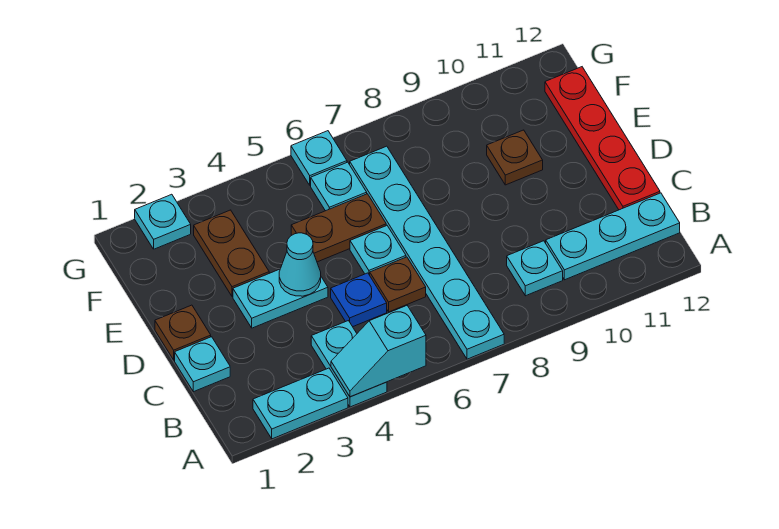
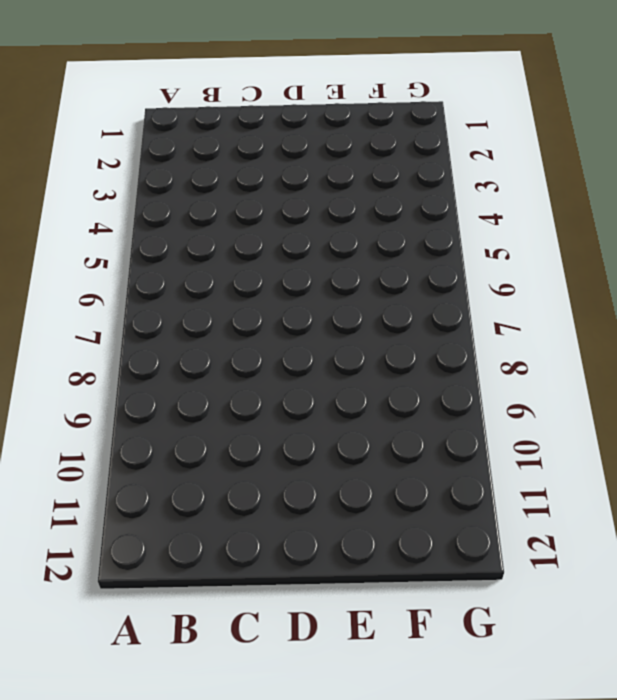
none -> cyan 1x2 plate [253,368,348,439]
none -> cyan 1x2 plate [311,321,387,407]
none -> cyan 1x6 plate [350,146,504,359]

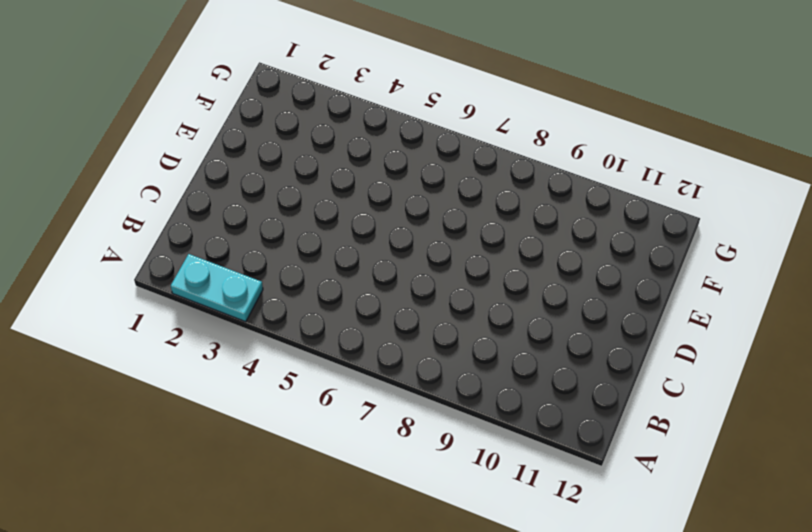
none -> cyan 1x2 plate [311,321,387,407]
none -> cyan 1x6 plate [350,146,504,359]
none -> cyan 1x1 plate [507,241,563,296]

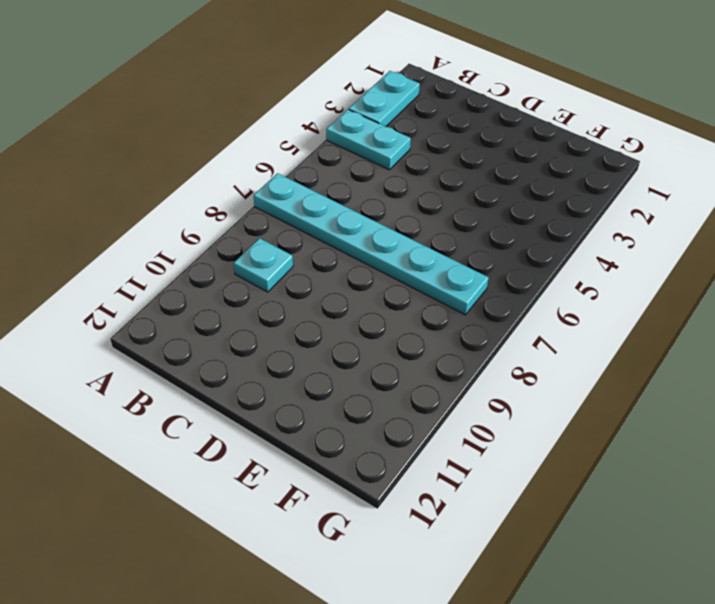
none -> cyan 1x3 plate [546,193,680,280]
none -> cyan 1x1 plate [175,337,230,392]
none -> blue 1x1 plate [331,273,387,327]

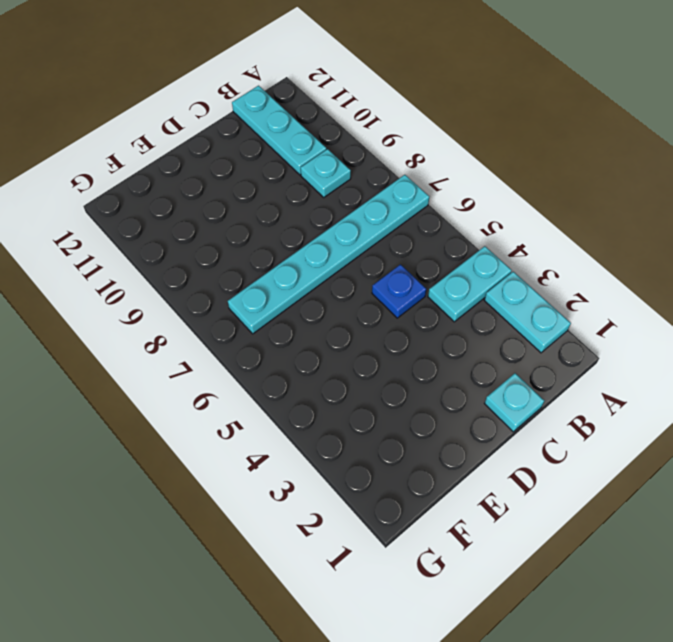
none -> brown 1x1 plate [370,257,426,312]
none -> red 1x4 plate [545,67,660,210]
none -> brown 1x1 plate [155,305,211,360]

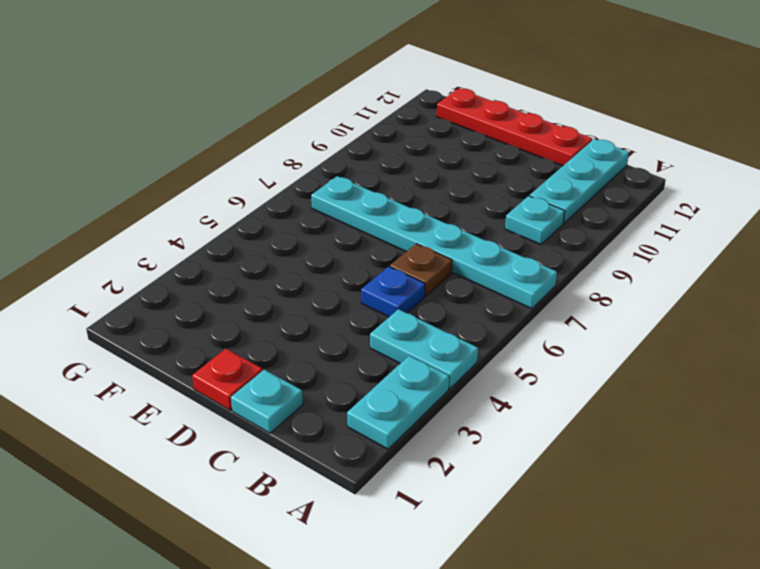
red 1x1 plate [192,349,263,410] -> brown 1x1 plate [155,305,211,360]
none -> cyan 1x2 plate [233,269,328,328]
none -> cyan 1x1 plate [350,225,406,275]
none -> brown 1x2 plate [194,210,269,297]

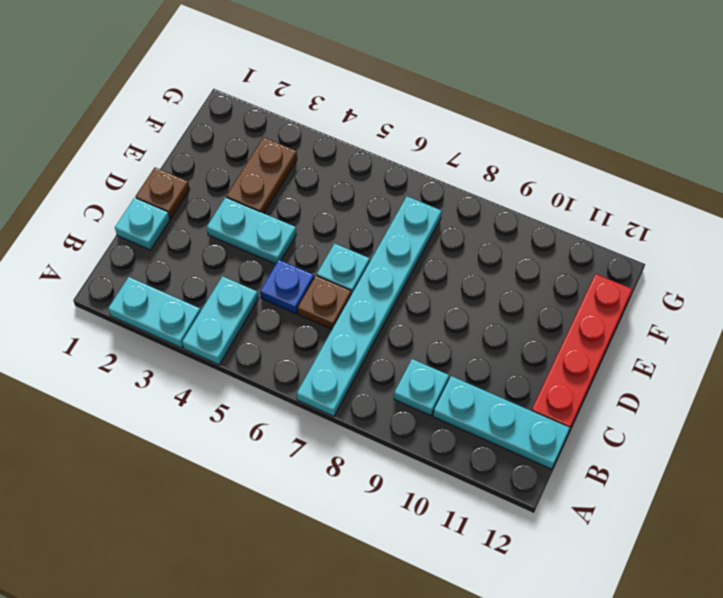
none -> brown 1x2 plate [291,194,386,262]
none -> brown 1x1 plate [487,130,543,185]
none -> cyan 1x1 plate [311,162,367,211]

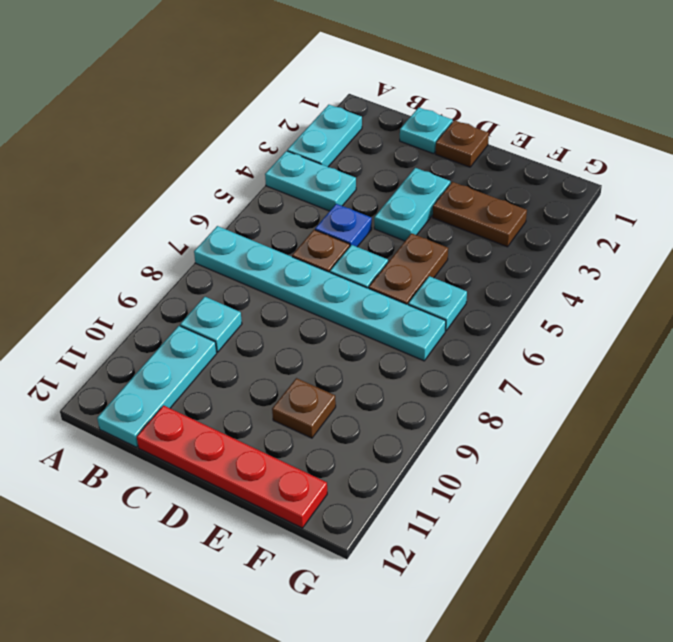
none -> cyan 1x1 plate [135,194,191,249]
none -> cyan 1x1 plate [291,131,347,185]
none -> cyan 1x2 slope [331,306,426,397]

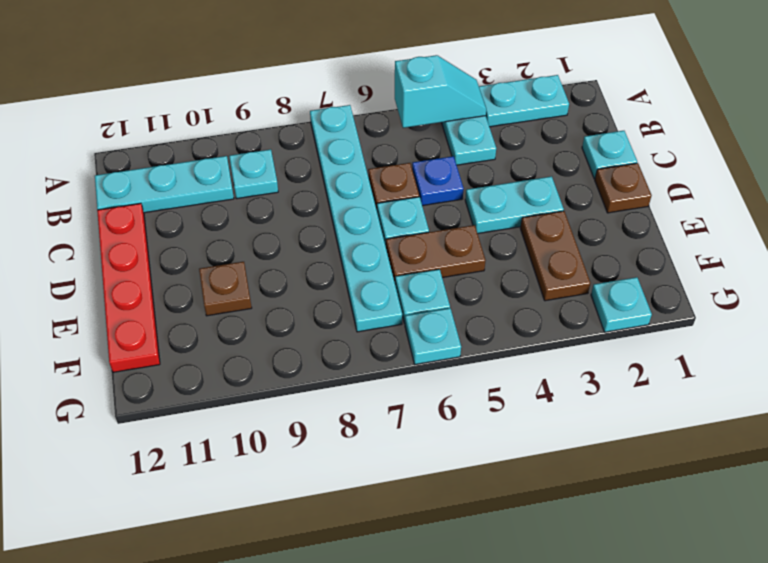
none -> cyan 1x1 cone [279,233,321,296]

